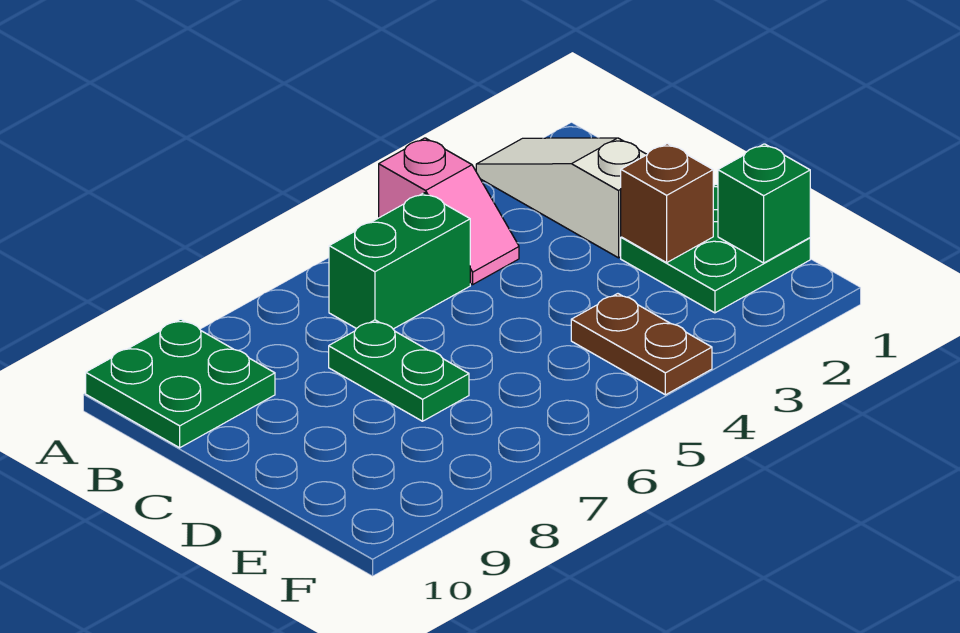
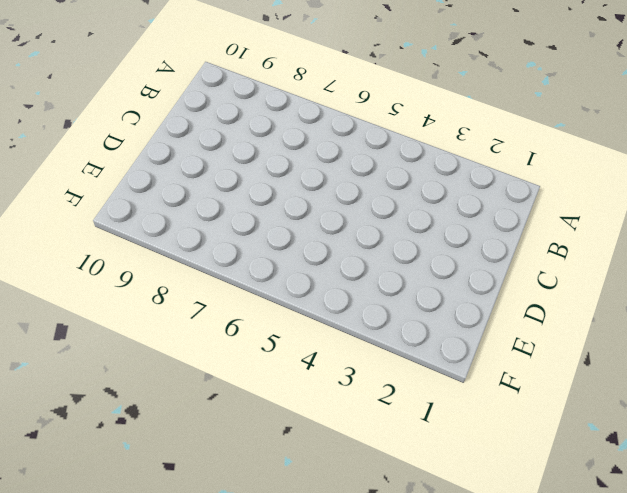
none -> white 1x3 slope [476,138,647,258]
none -> pink 1x2 slope [379,138,519,285]

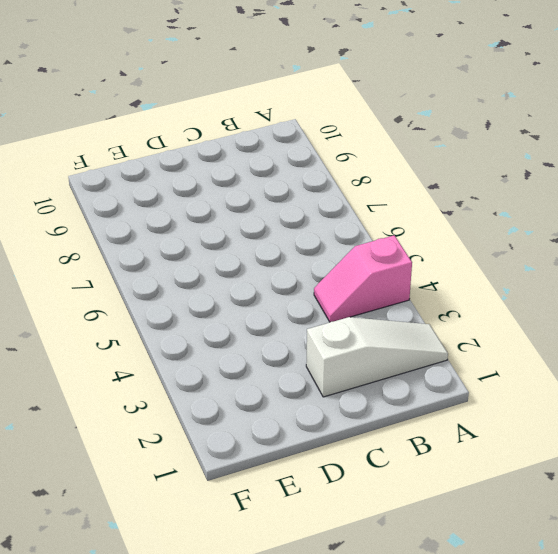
none -> green 2x2 plate [86,319,275,448]
none -> green 1x2 brick [329,193,470,329]

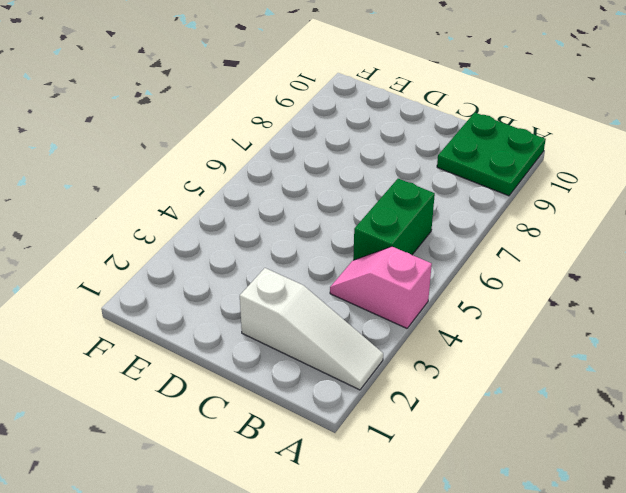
none -> green 1x2 plate [329,320,469,421]
none -> green 2x2 plate [621,184,810,313]

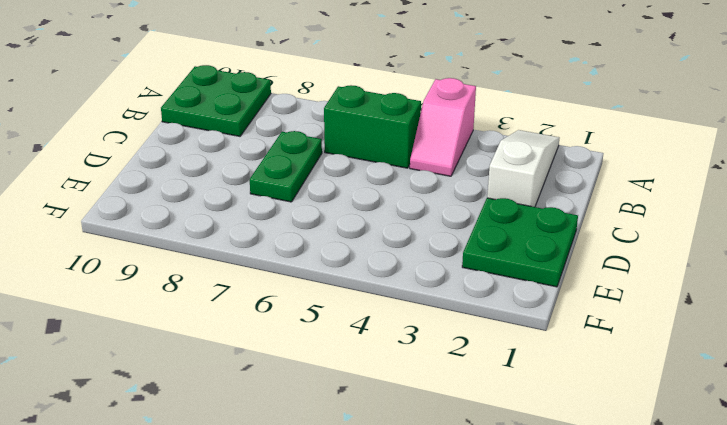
none -> brown 1x2 plate [571,294,712,395]
none -> brown 1x1 brick [621,144,713,263]

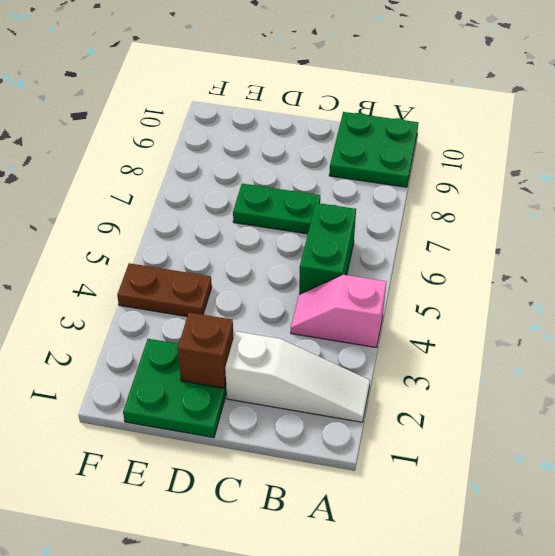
none -> green 1x1 brick [718,144,810,263]

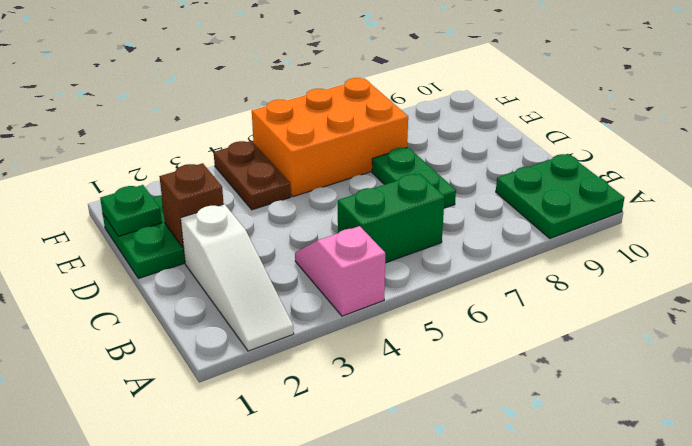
green 1x1 plate [100,185,162,236] -> green 1x1 brick [718,144,810,263]
orange 2x3 brick [252,78,408,197] -> none

